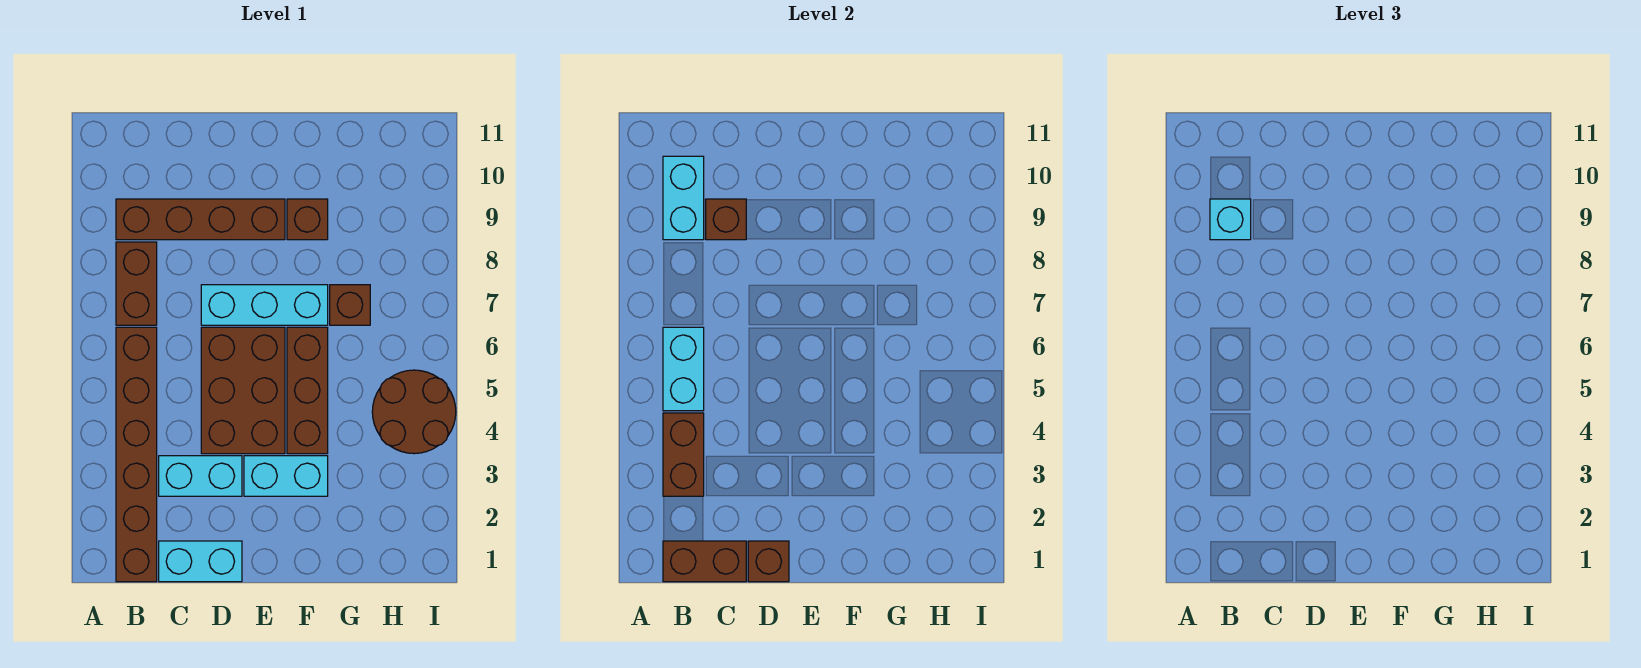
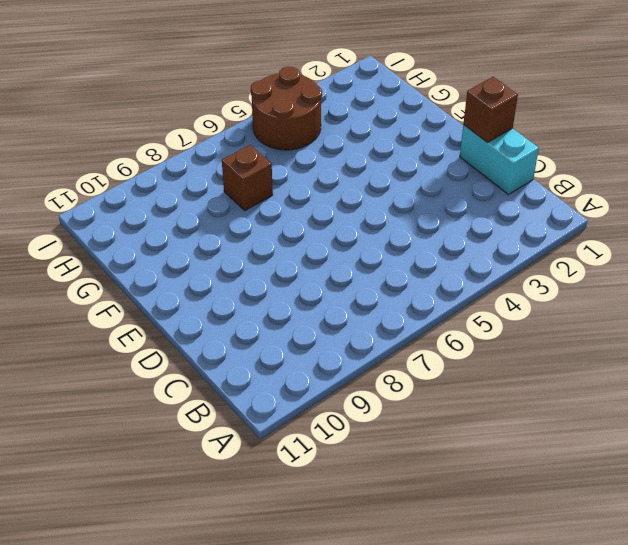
none -> brown 1x6 brick [116,327,157,582]
none -> brown 1x2 brick [116,242,157,325]
none -> brown 1x4 brick [116,199,285,240]

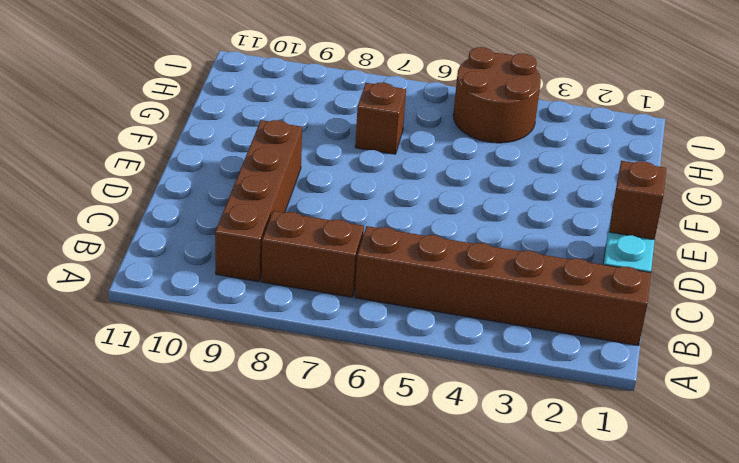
none -> cyan 1x2 brick [159,456,242,496]
none -> brown 2x3 brick [201,327,285,454]
none -> cyan 1x3 brick [201,285,328,325]

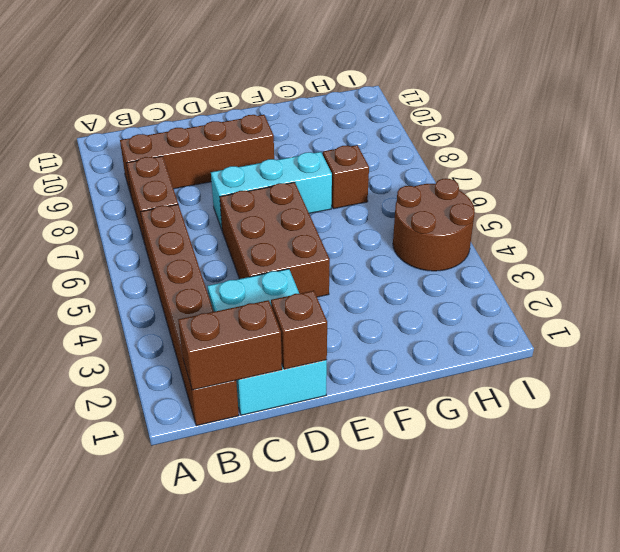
none -> cyan 1x2 brick [244,456,328,496]
none -> brown 1x3 brick [287,327,328,454]
none -> brown 1x1 brick [287,199,328,240]

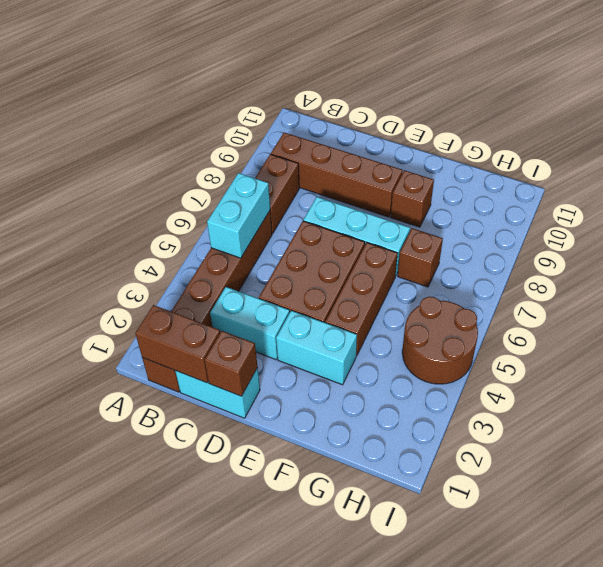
none -> brown 1x2 brick [663,413,704,496]
none -> cyan 1x2 brick [663,156,704,240]
none -> brown 1x1 brick [706,199,746,240]

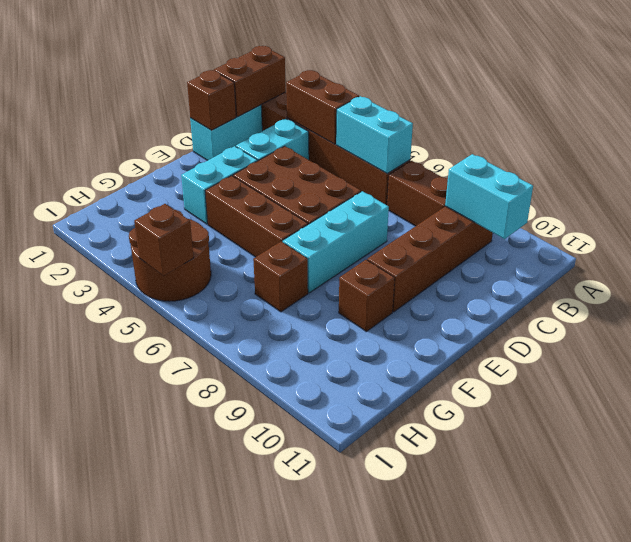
brown 1x1 brick [134,204,194,276] -> brown 1x1 brick moved to [706,199,746,240]
none -> cyan 1x1 brick [1210,199,1251,240]

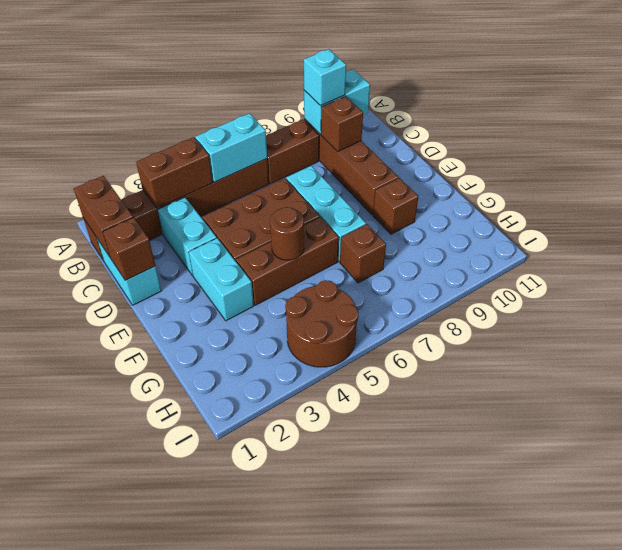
brown 1x1 round brick [270,207,304,260] -> none

